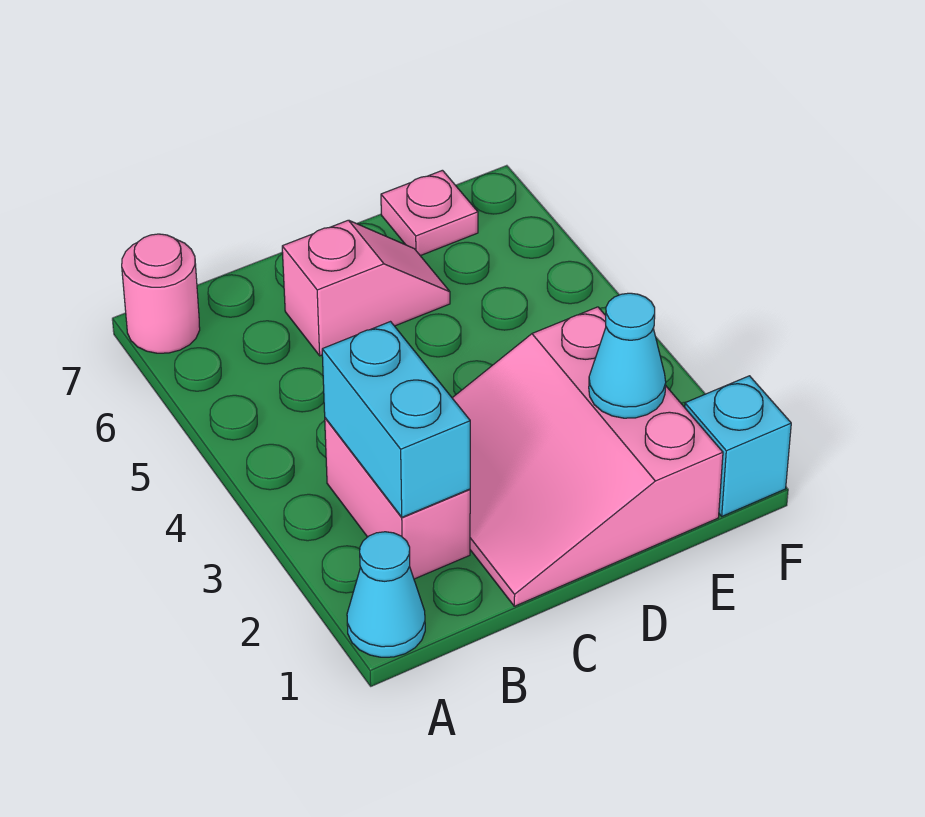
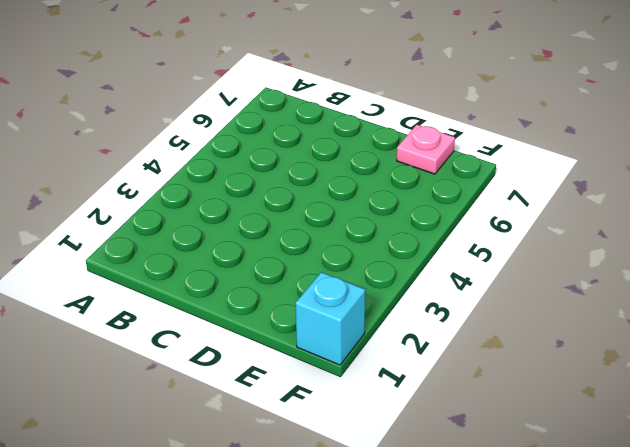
none -> cyan 1x1 cone [347,532,425,657]
none -> pink 1x1 round brick [122,234,200,353]

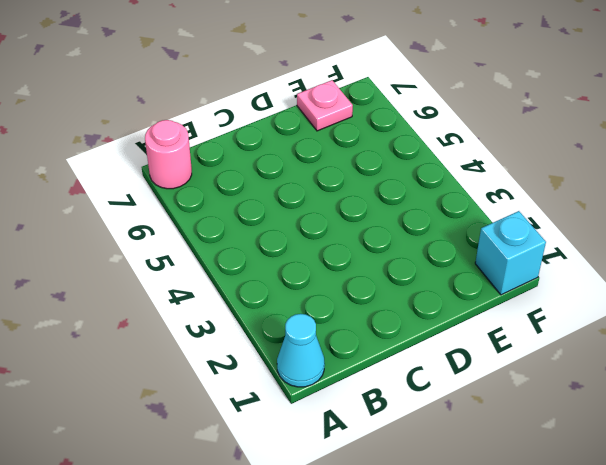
none -> pink 1x2 brick [325,418,470,579]
none -> pink 3x3 slope [453,307,723,606]

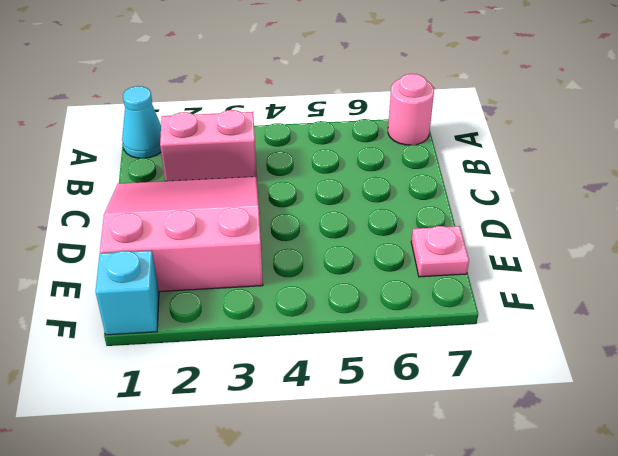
none -> pink 1x2 slope [282,220,450,356]
none -> cyan 1x2 brick [322,322,470,517]

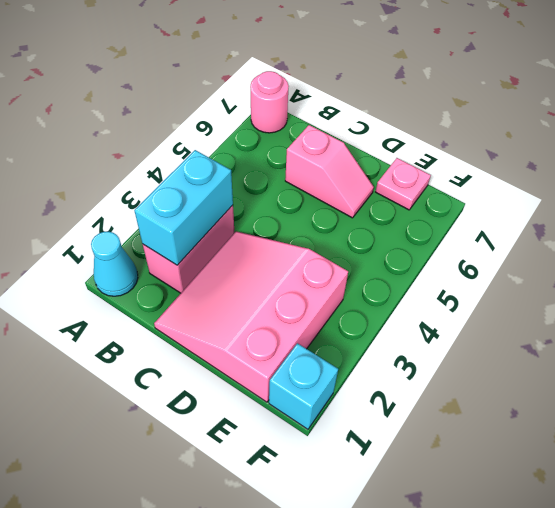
none -> cyan 1x1 cone [589,293,666,418]

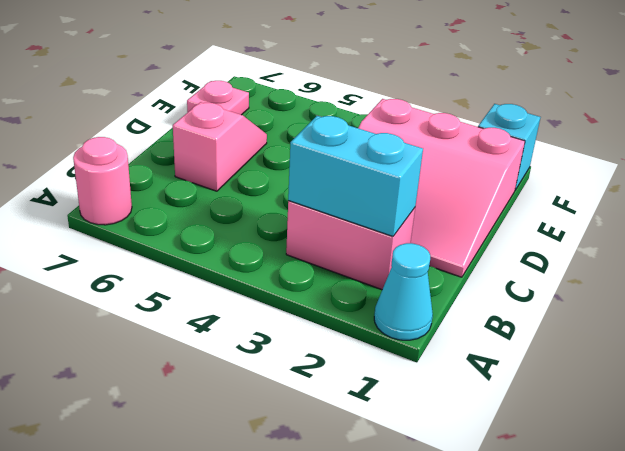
none -> cyan 1x1 cone [589,293,666,418]

